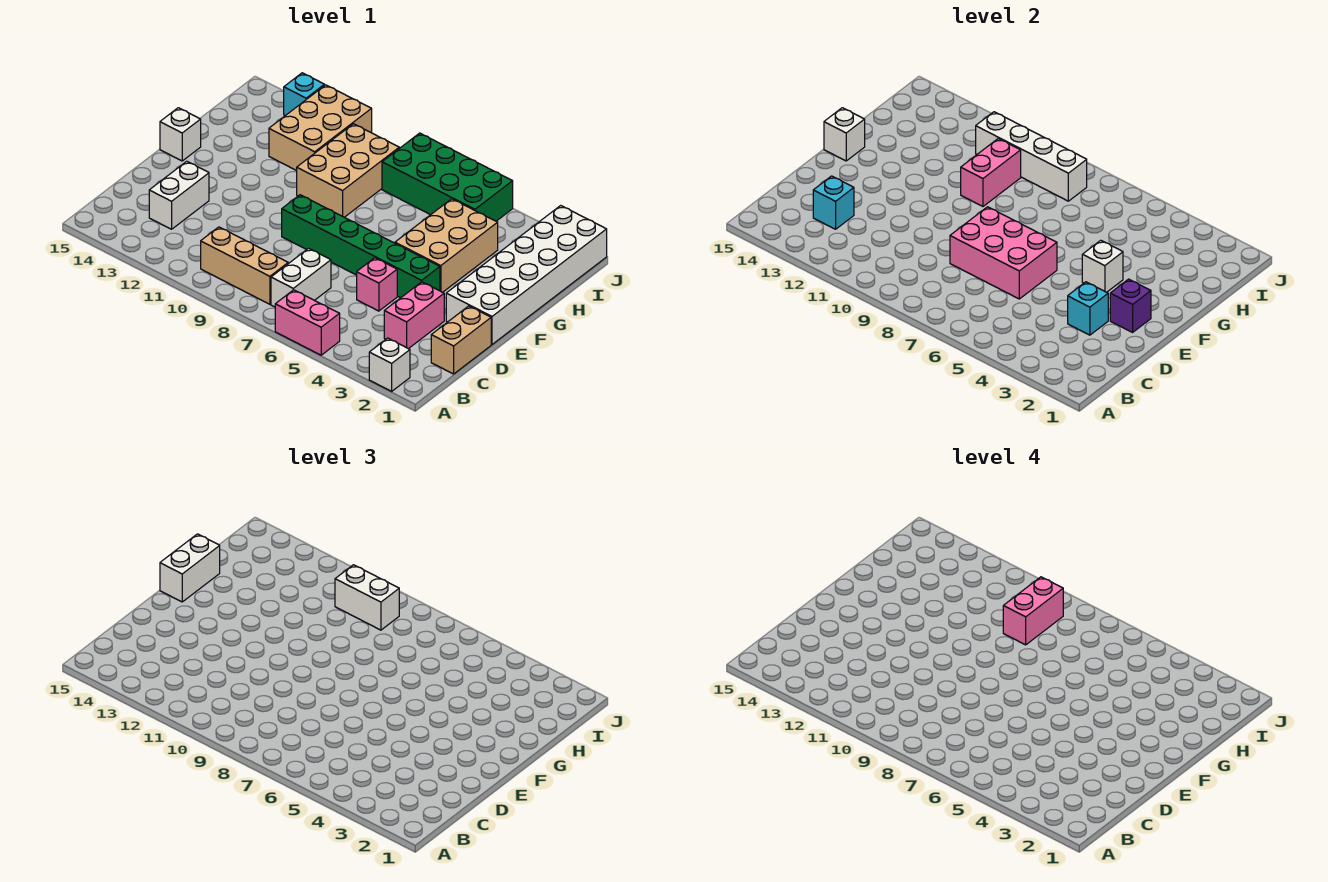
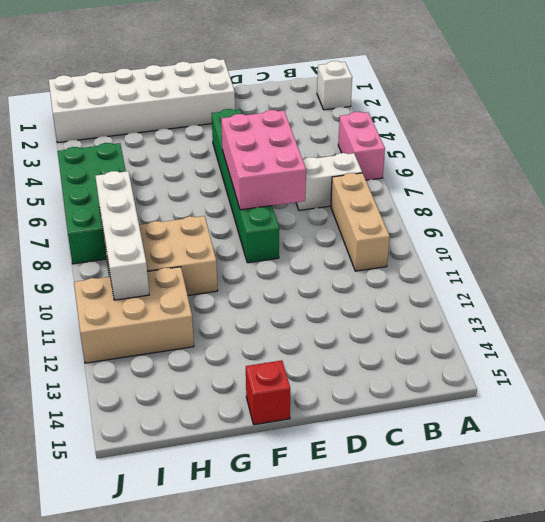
red 1x1 brick [246,360,290,425] -> white 1x1 brick [160,108,201,161]
none -> tan 1x2 brick [431,306,491,374]
none -> pink 1x2 brick [384,282,444,349]
none -> white 1x2 brick [149,161,209,229]

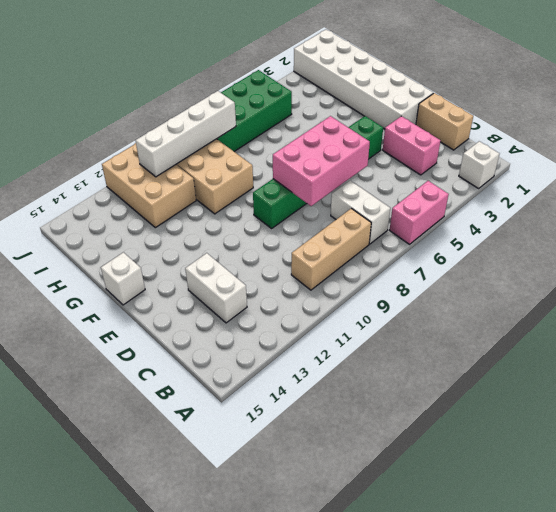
none -> pink 1x1 brick [357,258,397,311]
none -> tan 2x3 brick [395,199,498,292]
none -> cyan 1x1 brick [284,73,325,116]

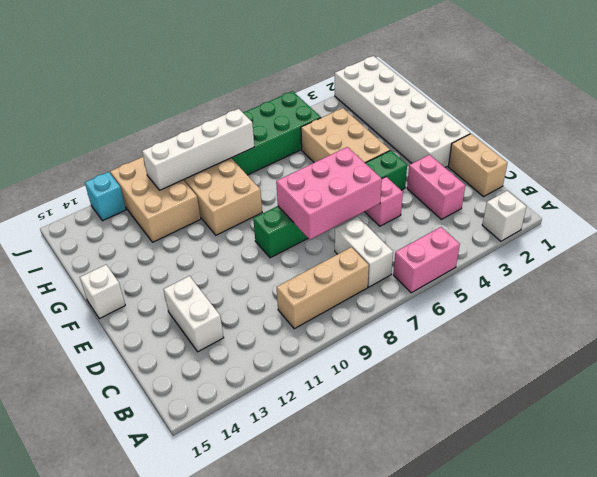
none -> cyan 1x1 brick [813,176,854,229]
none -> cyan 1x1 brick [1068,282,1108,335]
none -> purple 1x1 brick [1110,279,1151,332]

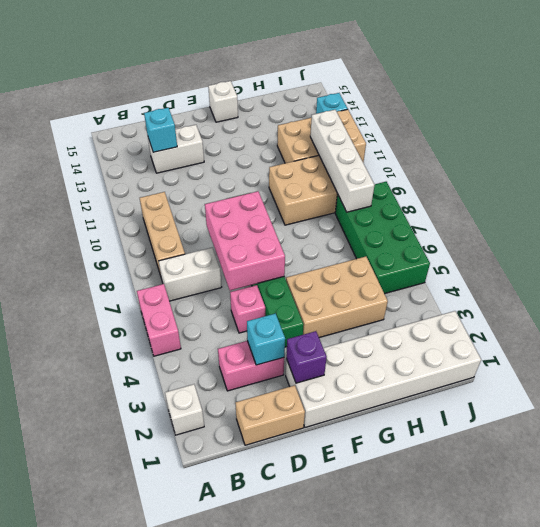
none -> white 1x1 brick [1082,240,1123,292]
none -> white 1x1 brick [824,108,865,161]
none -> pink 1x2 brick [961,139,1021,206]

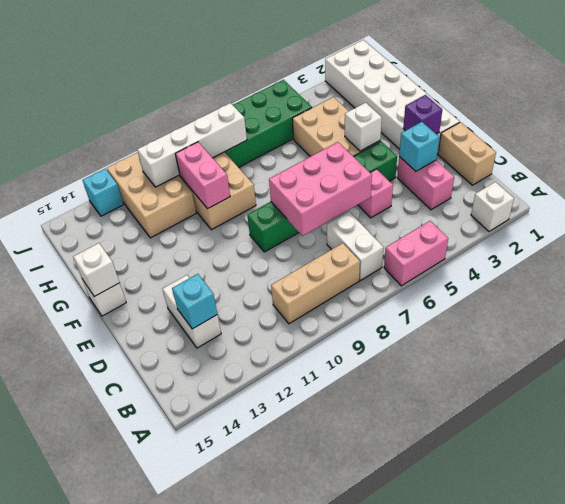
none -> white 1x2 brick [160,534,220,602]
none -> white 1x2 brick [335,565,399,630]
none -> pink 1x2 brick [1003,577,1063,645]

